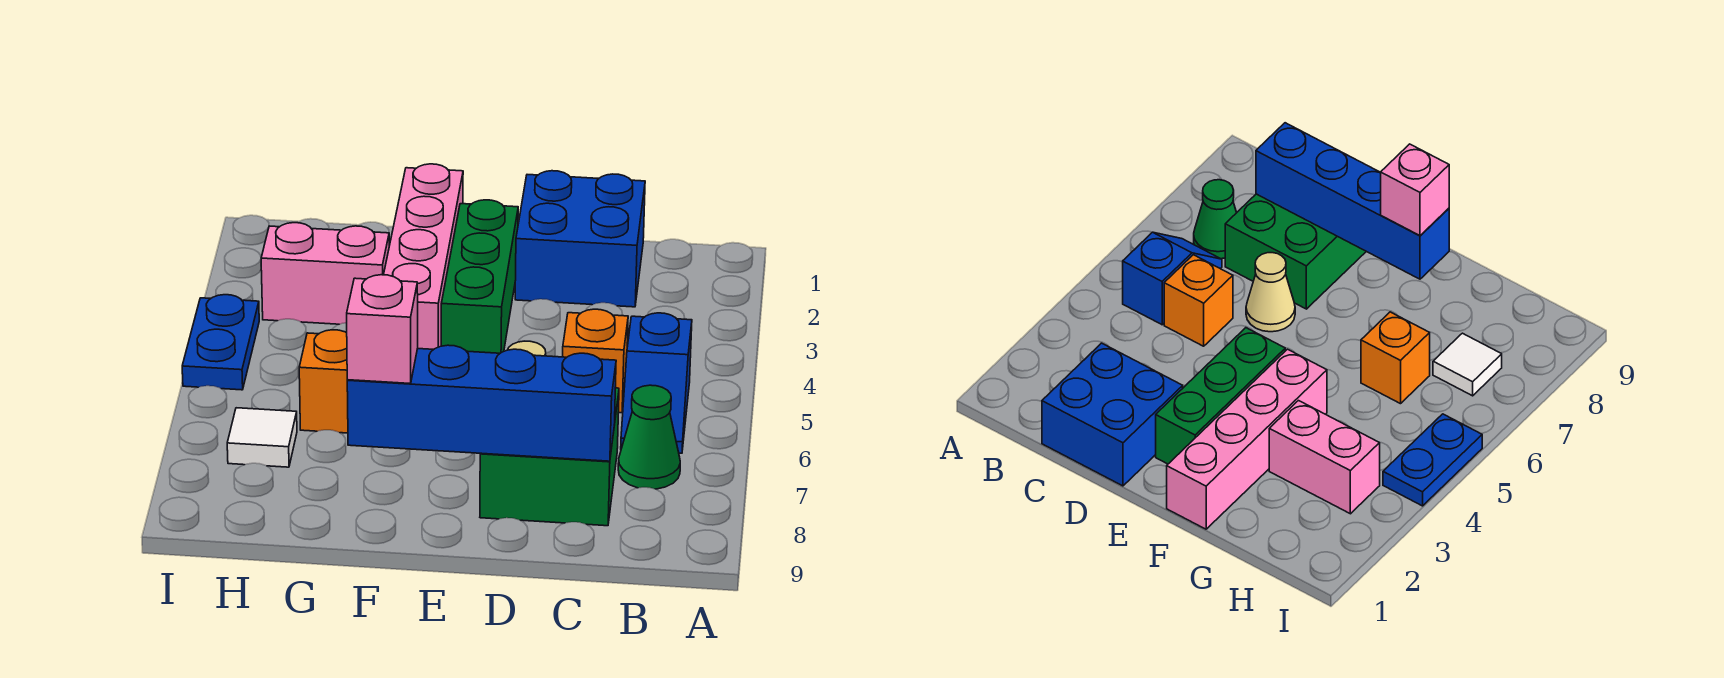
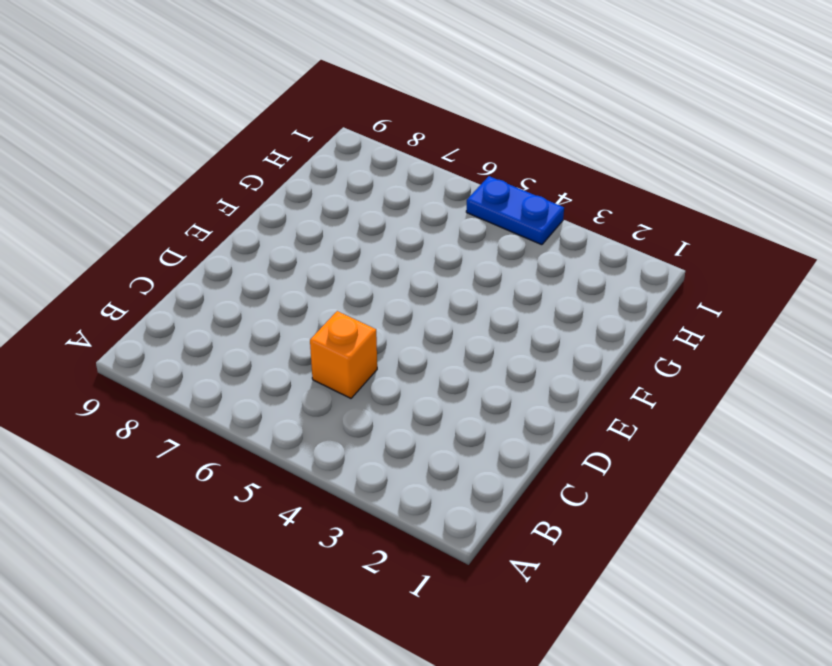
none -> blue 1x2 slope [621,313,692,453]
none -> green 1x1 cone [618,385,680,489]
none -> blue 2x2 brick [515,171,645,307]

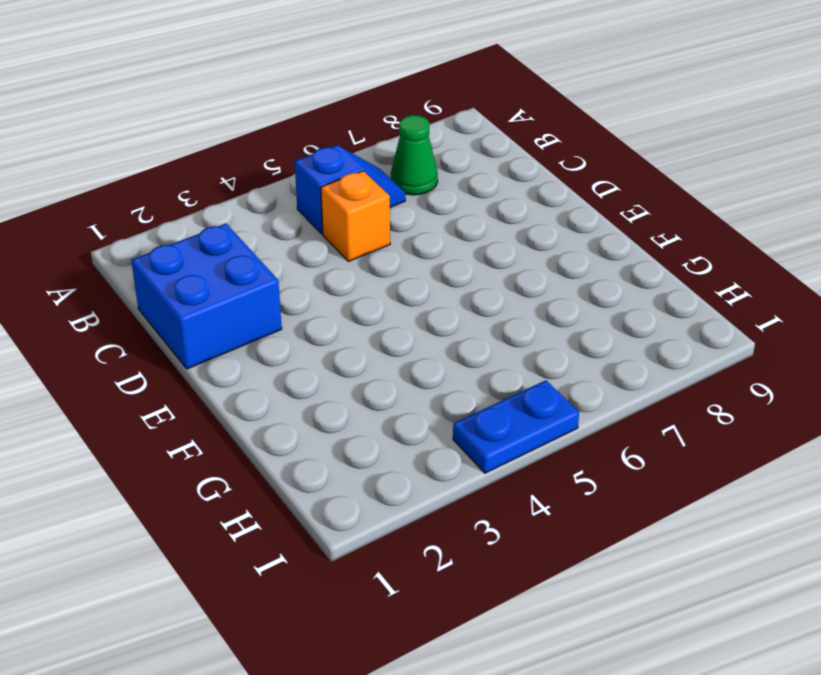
none -> green 2x2 brick [480,388,619,526]
none -> tan 1x1 cone [1246,253,1295,332]
none -> green 1x3 brick [441,200,518,353]

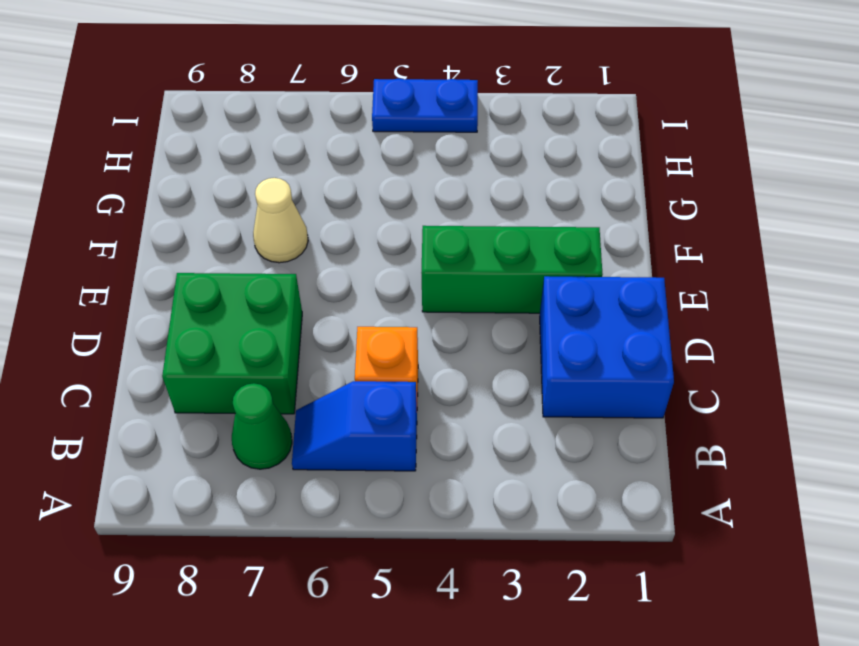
tan 1x1 cone [253,178,308,263] -> tan 1x1 cone moved to [1246,253,1295,332]
none -> pink 1x4 brick [384,164,463,349]
none -> pink 1x2 brick [261,223,389,324]
none -> orange 1x1 brick [299,330,348,433]

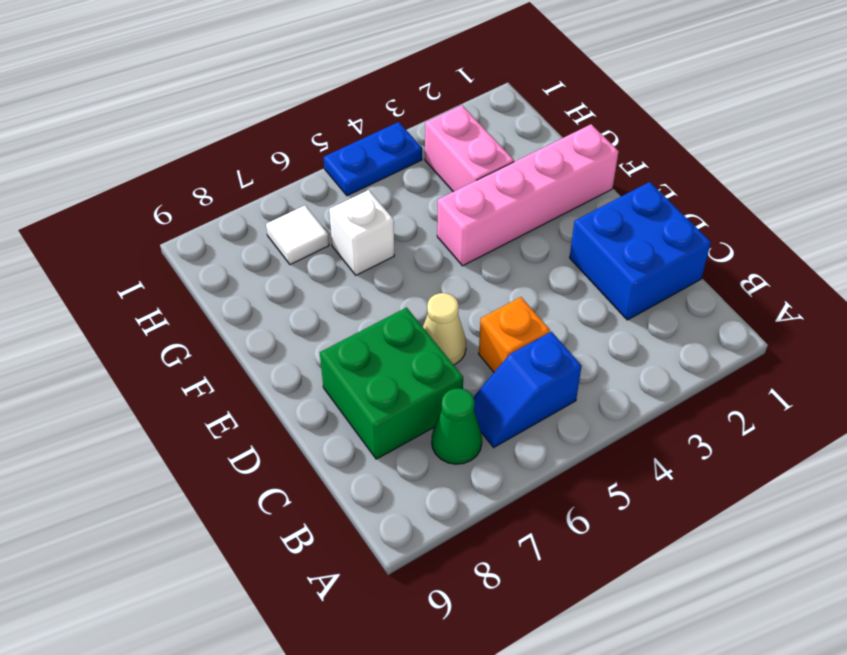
white 1x1 brick [329,190,394,275] -> orange 1x1 brick [299,330,348,433]
none -> green 1x3 brick [441,200,518,353]
none -> blue 1x4 brick [347,345,616,461]
none -> pink 1x1 brick [347,275,418,384]

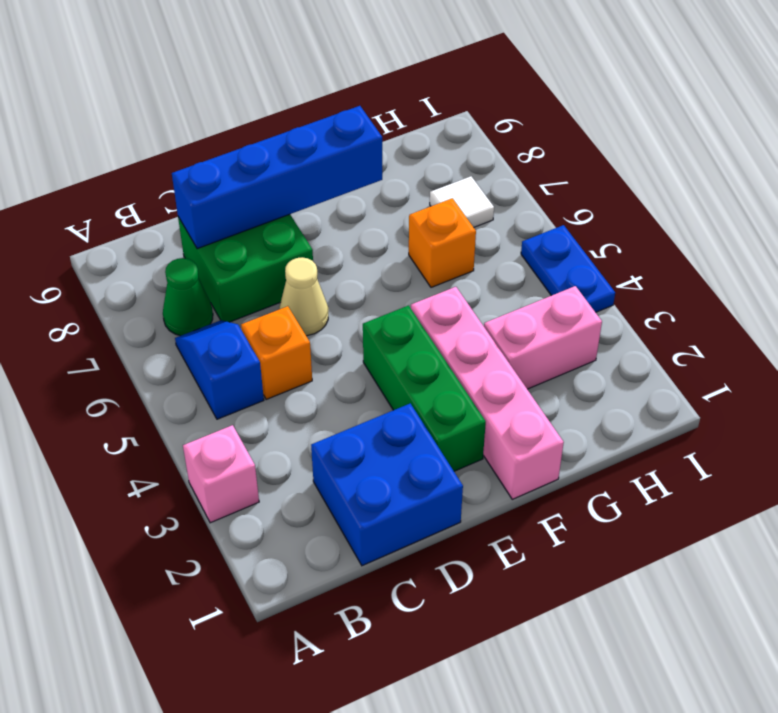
pink 1x1 brick [183,425,259,523] -> pink 1x1 brick moved to [347,275,418,384]

